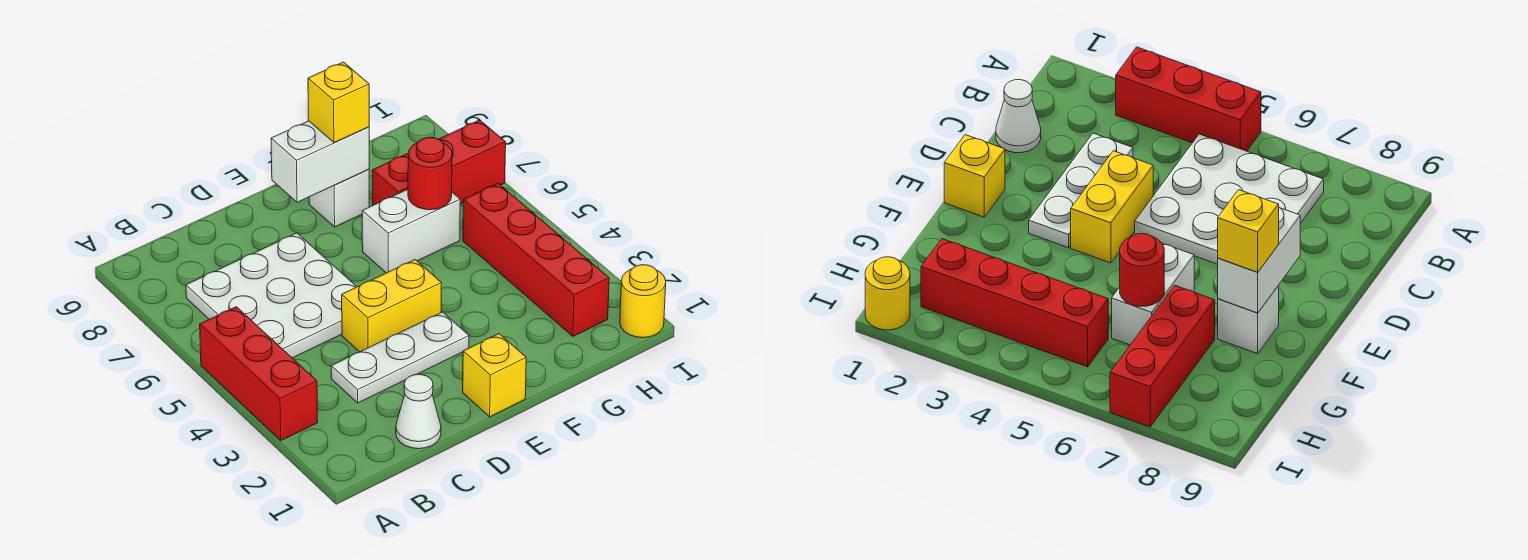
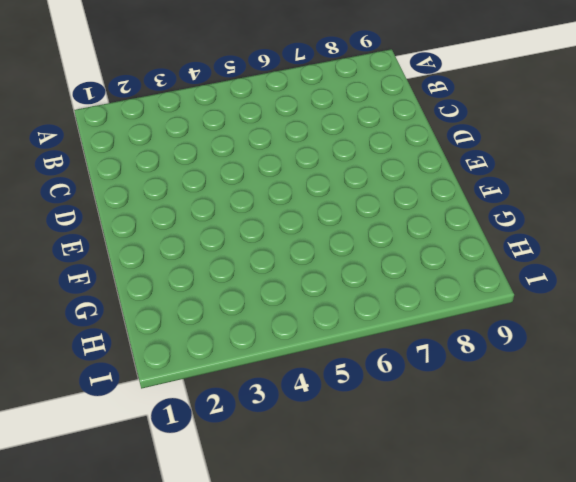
none -> red 1x3 brick [200,307,318,440]
none -> white 3x3 plate [186,233,357,358]
none -> white 1x1 cone [396,374,441,449]

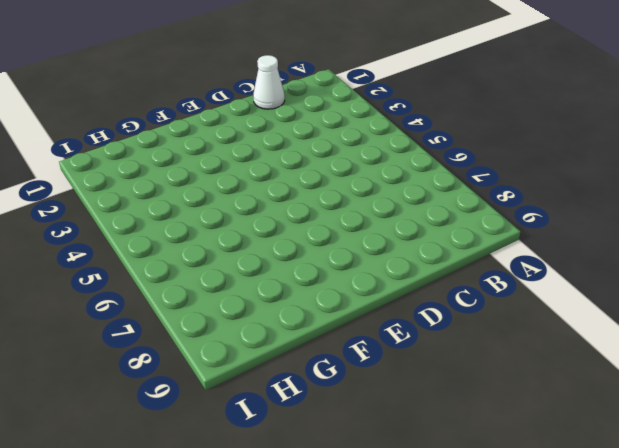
none -> red 1x3 brick [200,307,318,440]
none -> white 3x3 plate [186,233,357,358]
none -> white 1x3 plate [331,312,469,403]

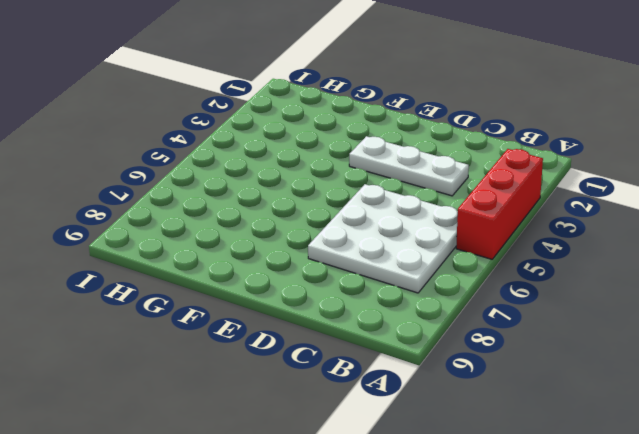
none -> white 1x1 cone [396,374,441,449]
none -> yellow 1x2 brick [342,260,442,352]
none -> yellow 1x1 brick [463,334,526,417]

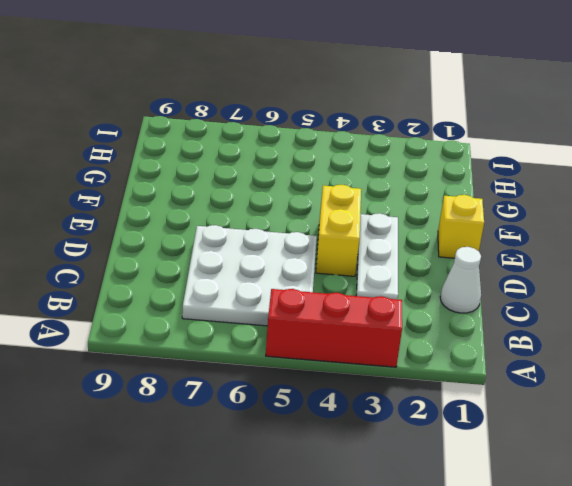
none -> white 1x2 brick [362,189,460,273]
none -> white 1x1 brick [309,170,369,227]
none -> red 1x3 brick [372,120,506,205]

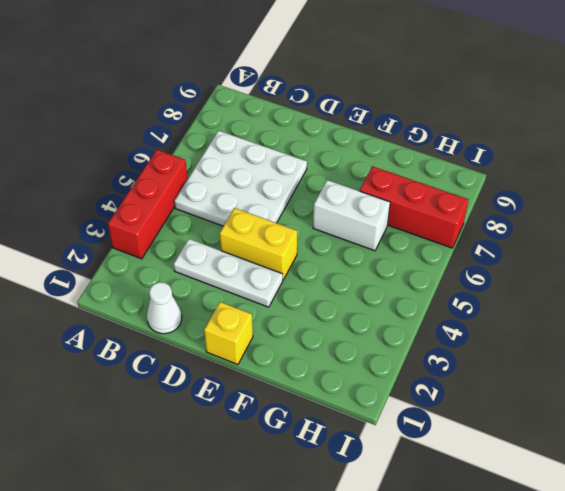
none -> white 1x1 brick [309,170,369,227]
none -> red 1x4 brick [463,183,609,336]
none -> yellow 1x1 round brick [620,265,666,338]

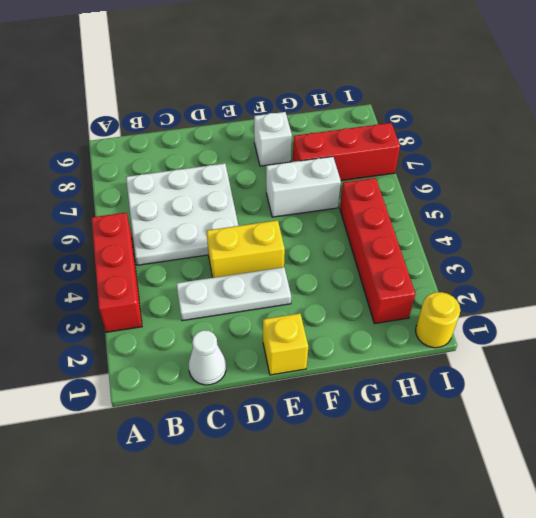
none -> white 1x2 brick [271,121,369,202]
none -> red 1x1 round brick [408,137,452,210]
none -> yellow 1x1 brick [308,62,369,143]

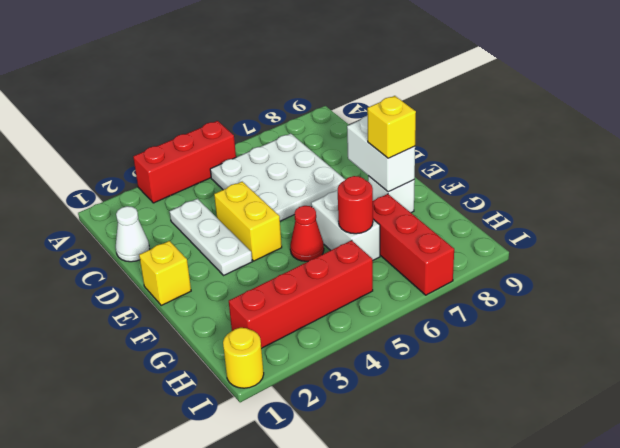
red 1x1 cone [290,206,324,261] -> none

